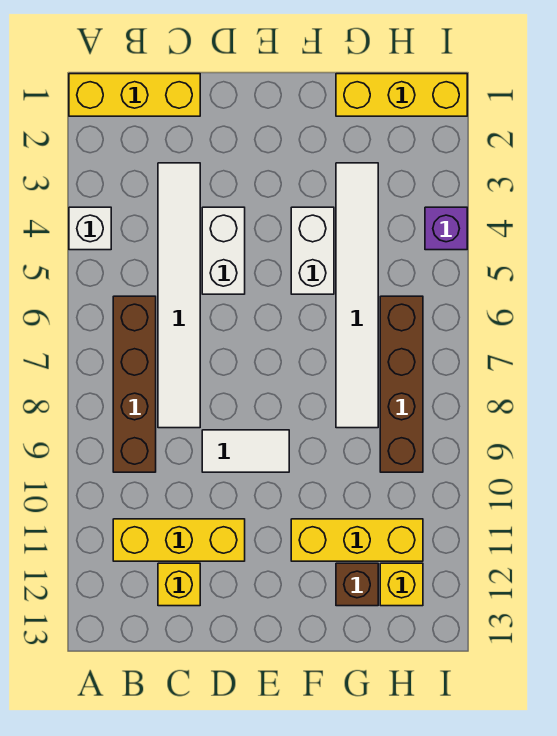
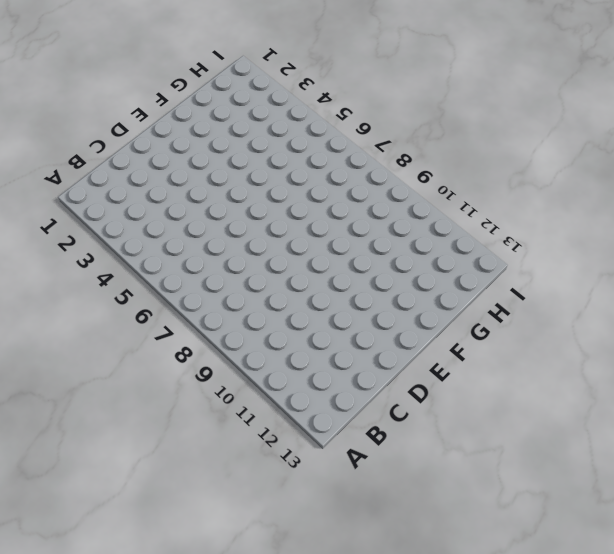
none -> yellow 1x3 brick [69,74,200,116]
none -> white 1x1 brick [69,207,111,250]
none -> brown 1x4 brick [113,296,156,472]

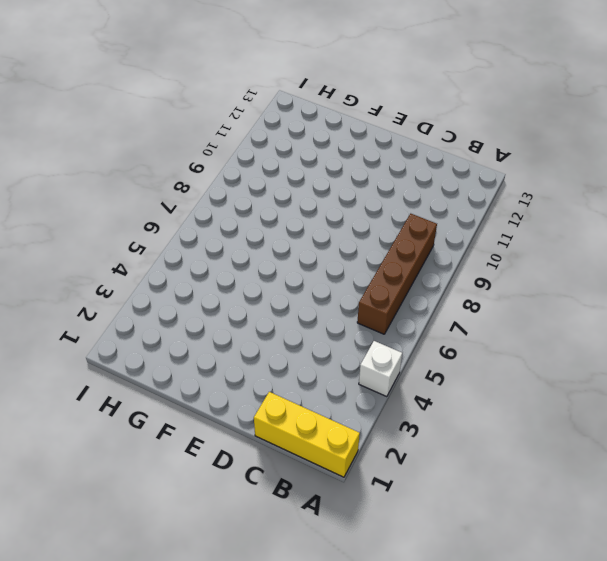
none -> yellow 1x3 brick [113,519,245,561]
none -> white 1x6 tile [158,163,200,428]
none -> yellow 1x1 brick [158,563,200,606]

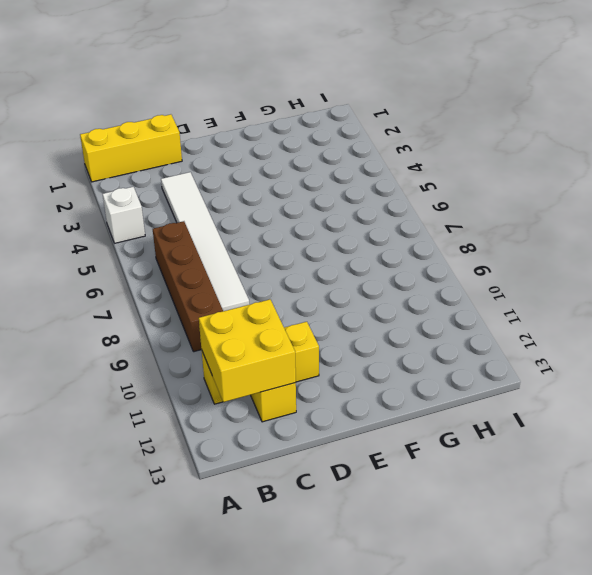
yellow 2x2 brick [199,299,296,402] -> none
none -> white 1x2 brick [202,207,245,294]
none -> white 1x2 tile [202,430,289,472]
none -> white 1x2 brick [291,207,334,294]

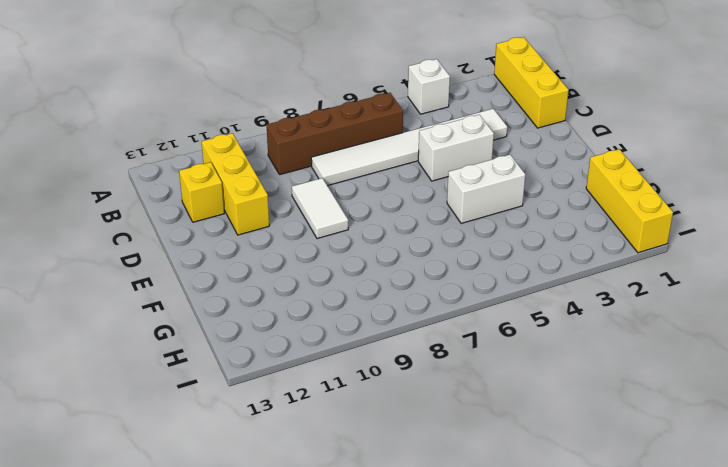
none -> yellow 1x3 brick [291,519,423,561]
none -> white 1x6 tile [336,163,378,428]
none -> brown 1x1 brick [336,563,378,606]

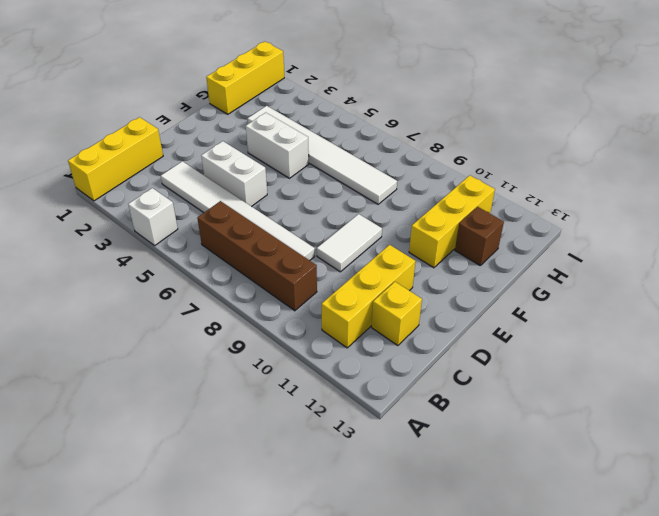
none -> brown 1x4 brick [380,296,423,472]
none -> yellow 1x1 brick [380,563,423,606]
none -> purple 1x1 brick [425,207,467,250]

